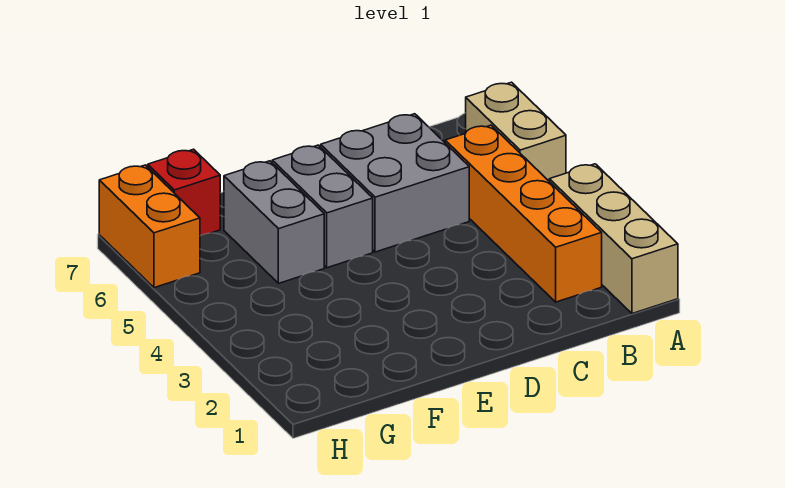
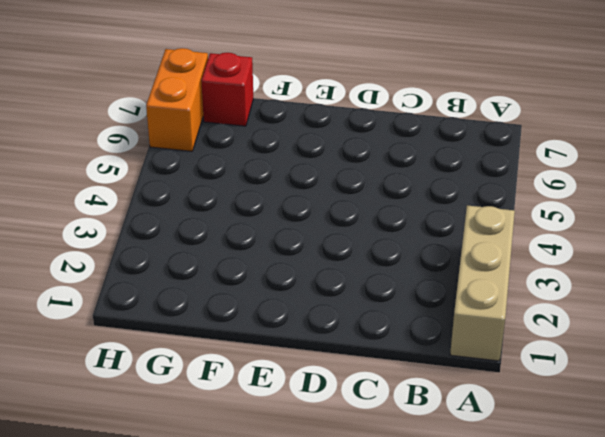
none -> tan 1x2 brick [466,82,566,181]
none -> orange 1x4 brick [445,125,602,302]

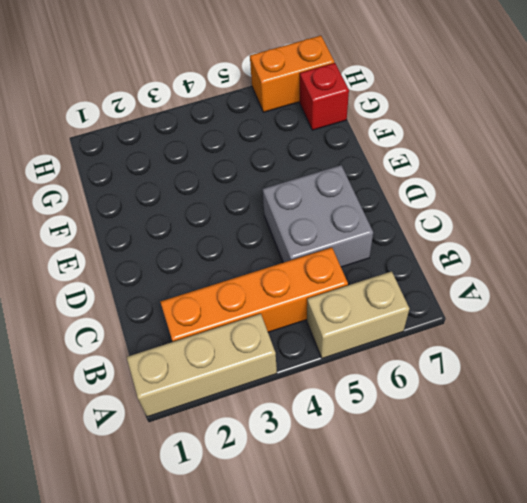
none -> grey 1x2 brick [272,145,373,268]
none -> grey 1x2 brick [224,161,324,283]

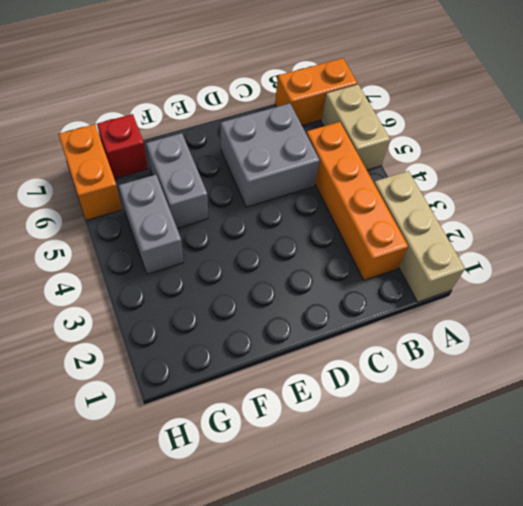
orange 1x2 brick [275,58,358,125] -> none
grey 1x2 brick [119,175,184,274] -> grey 1x2 brick moved to [272,145,373,268]

